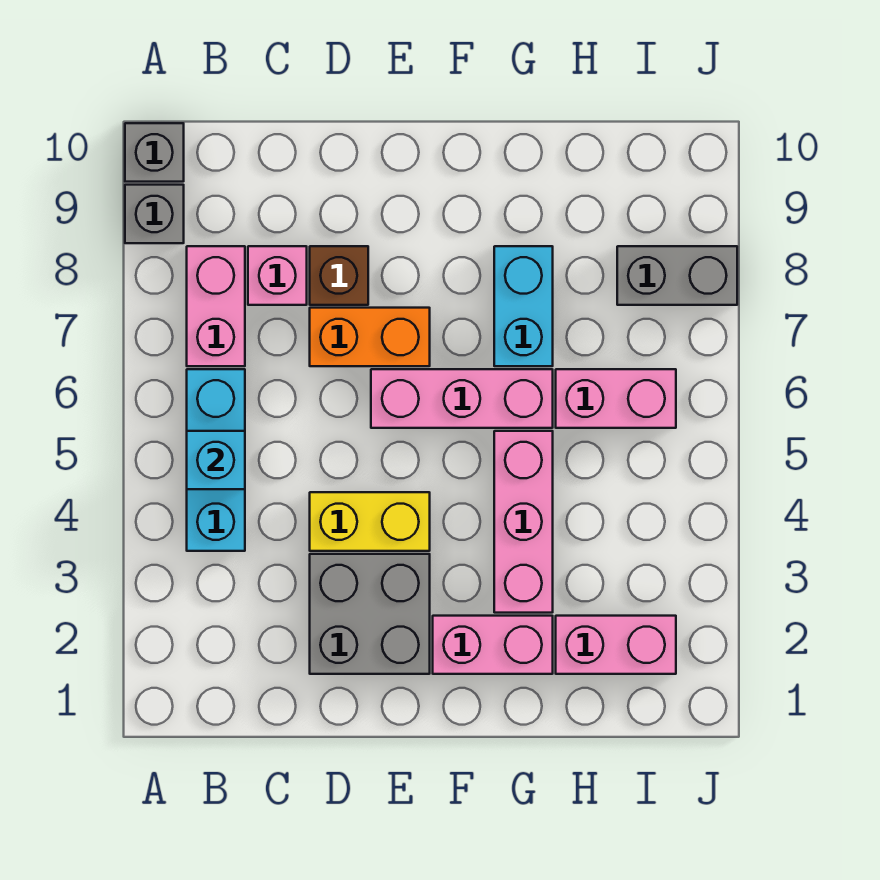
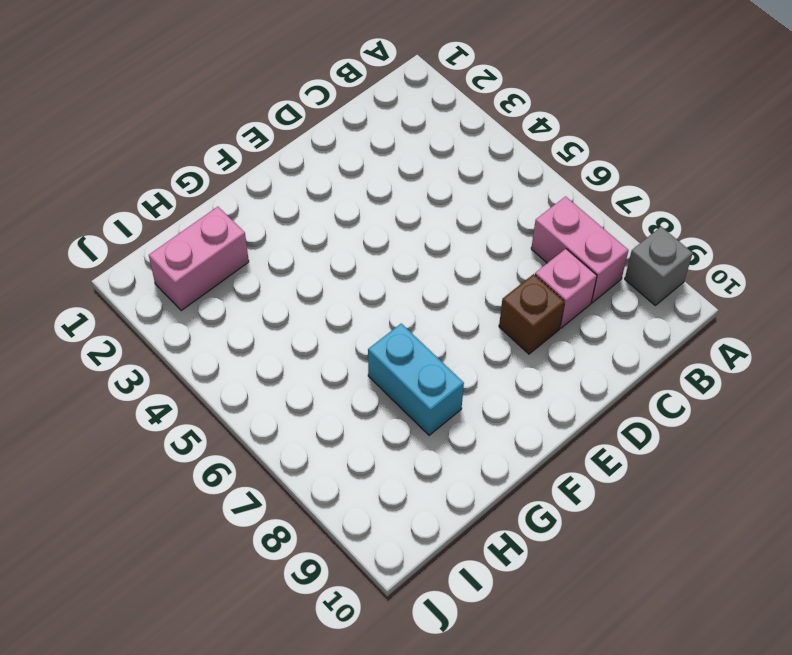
none -> grey 1x1 brick [125,123,184,182]
none -> cyan 1x3 brick [187,369,245,551]
none -> grey 2x2 brick [310,554,430,674]

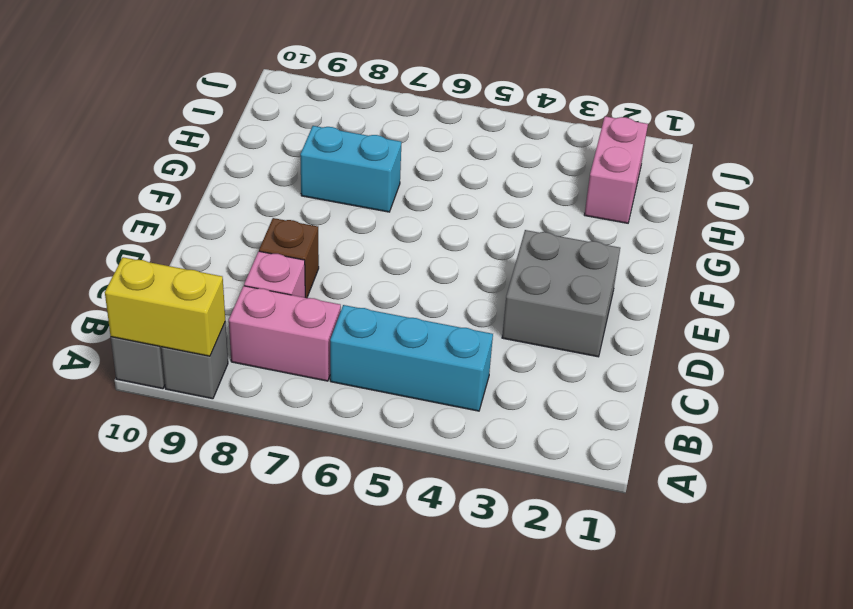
yellow 1x2 brick [105,257,225,356] -> yellow 1x2 brick turned to [310,492,430,551]
none -> orange 1x2 brick [310,308,430,366]
none -> pink 1x3 brick [371,369,553,428]
none -> pink 1x2 brick [433,616,553,674]

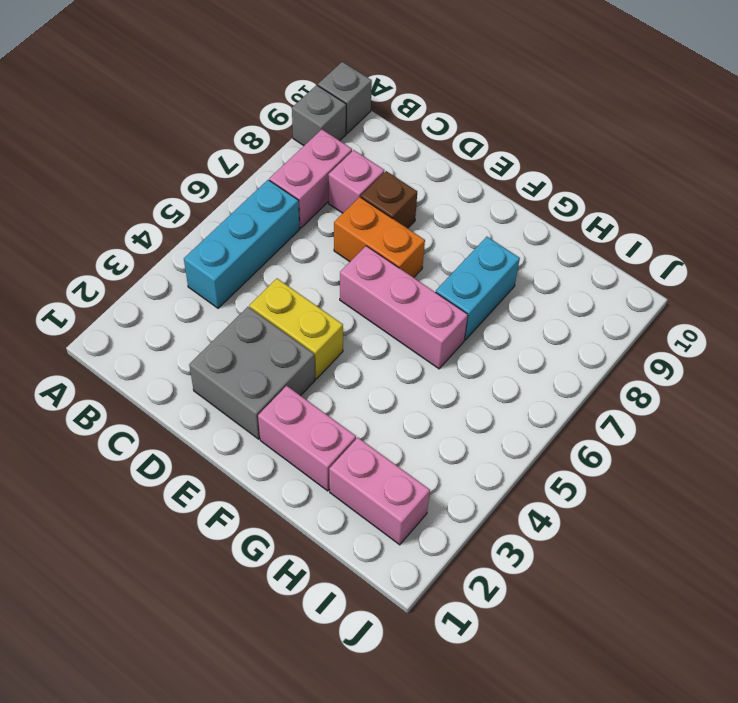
none -> pink 1x3 brick [494,431,553,613]
none -> pink 1x2 brick [556,369,676,428]
none -> grey 1x2 brick [617,246,737,305]

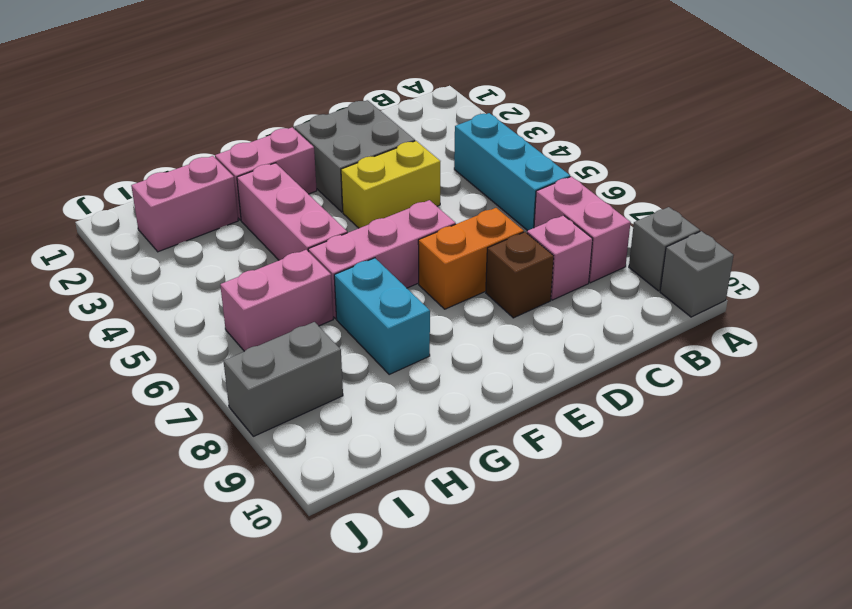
none -> cyan 1x1 brick [187,431,245,489]

